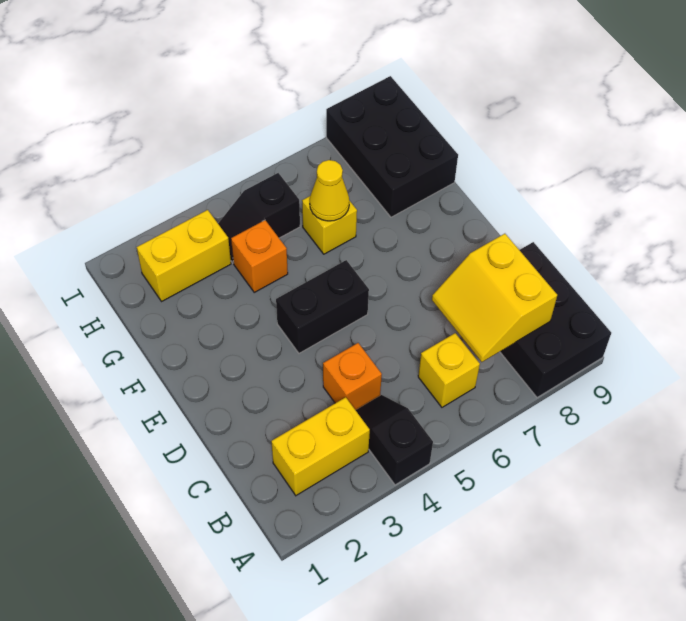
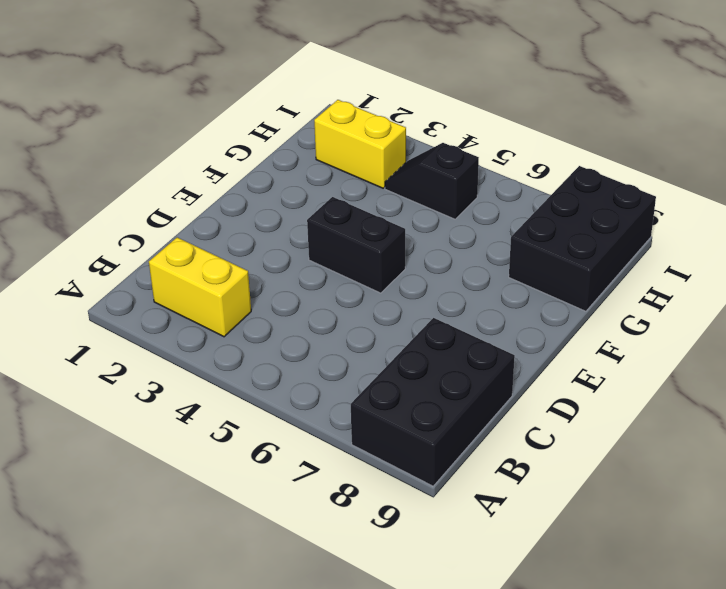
none -> black 1x2 slope [356,395,433,485]
none -> yellow 1x1 brick [418,333,480,407]
none -> orange 1x1 brick [323,343,382,410]

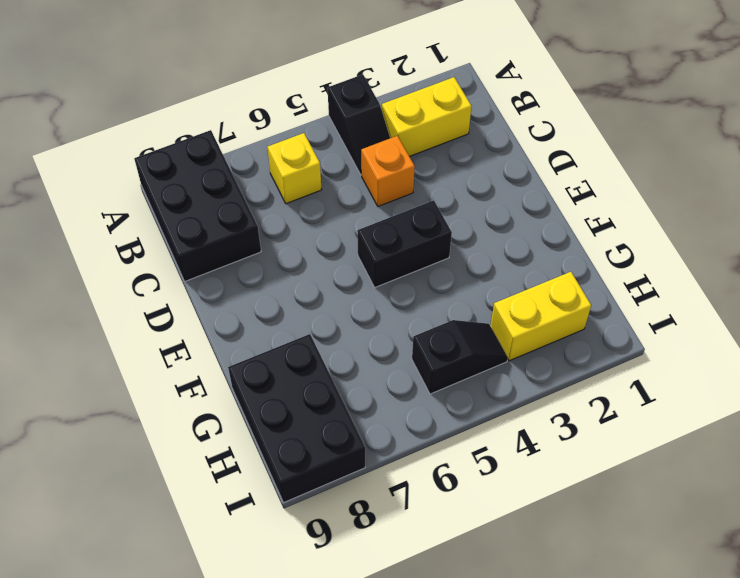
none -> orange 1x1 brick [231,220,288,292]
none -> yellow 1x1 brick [302,196,357,254]
none -> yellow 2x2 slope [432,234,557,362]

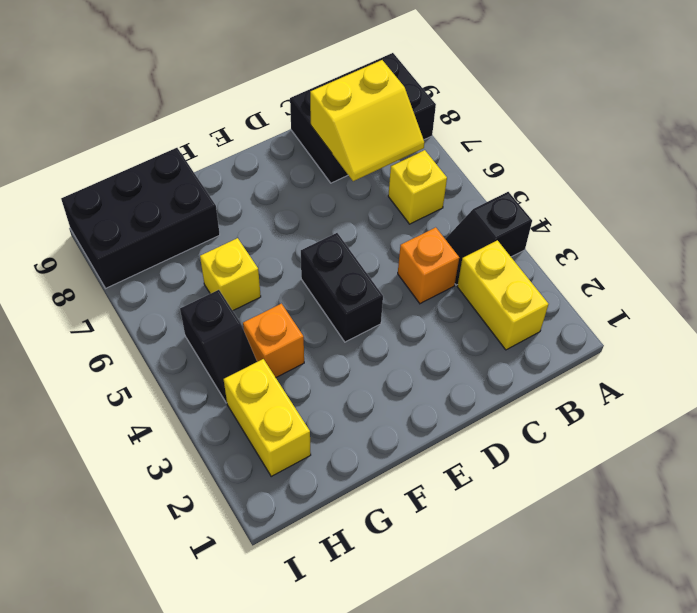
none -> yellow 1x1 cone [310,160,349,221]

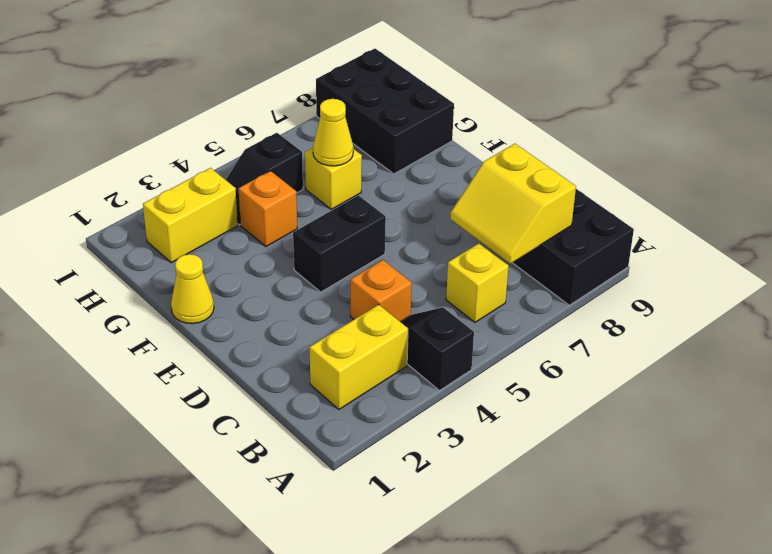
yellow 1x1 cone [171,254,214,324] -> none

